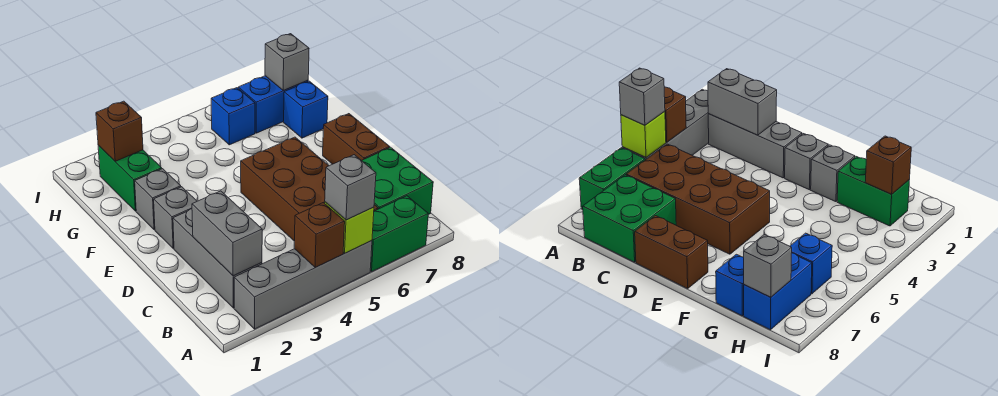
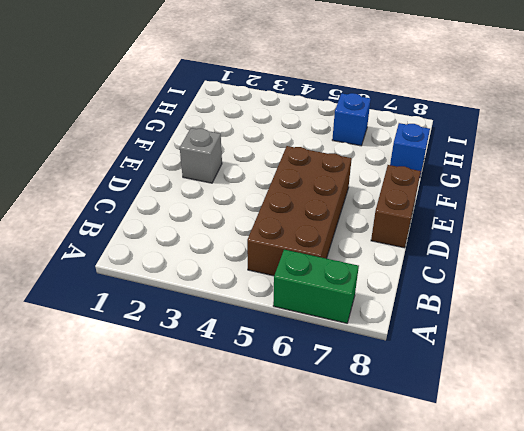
none -> grey 1x4 brick [234,241,372,329]
none -> grey 1x3 brick [173,209,262,308]
none -> green 2x2 brick [362,147,433,215]

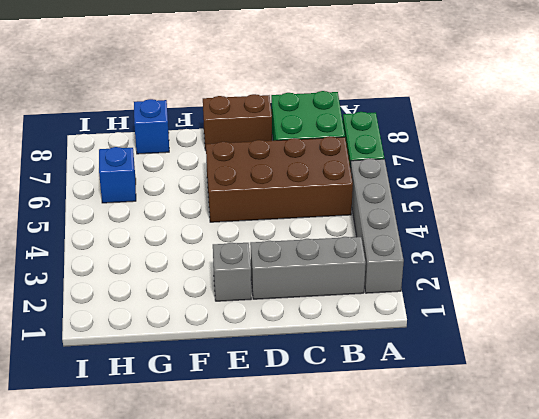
none -> grey 1x1 brick [135,169,181,230]
none -> green 1x2 brick [98,145,162,211]
none -> blue 1x2 brick [238,76,308,133]

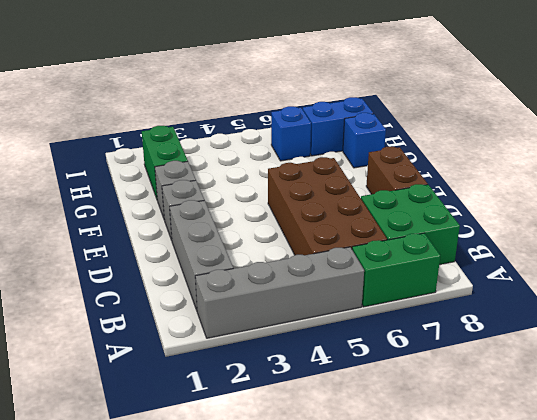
none -> brown 1x1 brick [294,202,345,268]
none -> lime 1x1 brick [325,202,374,253]
none -> grey 1x2 brick [192,191,262,276]

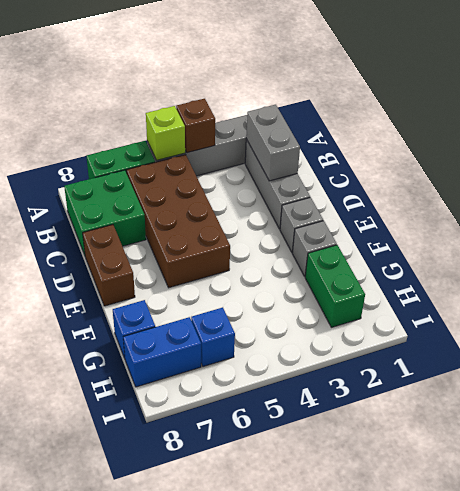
none -> brown 1x1 brick [96,101,143,161]
none -> grey 1x1 brick [265,34,309,90]
none -> grey 1x1 brick [325,155,376,220]

